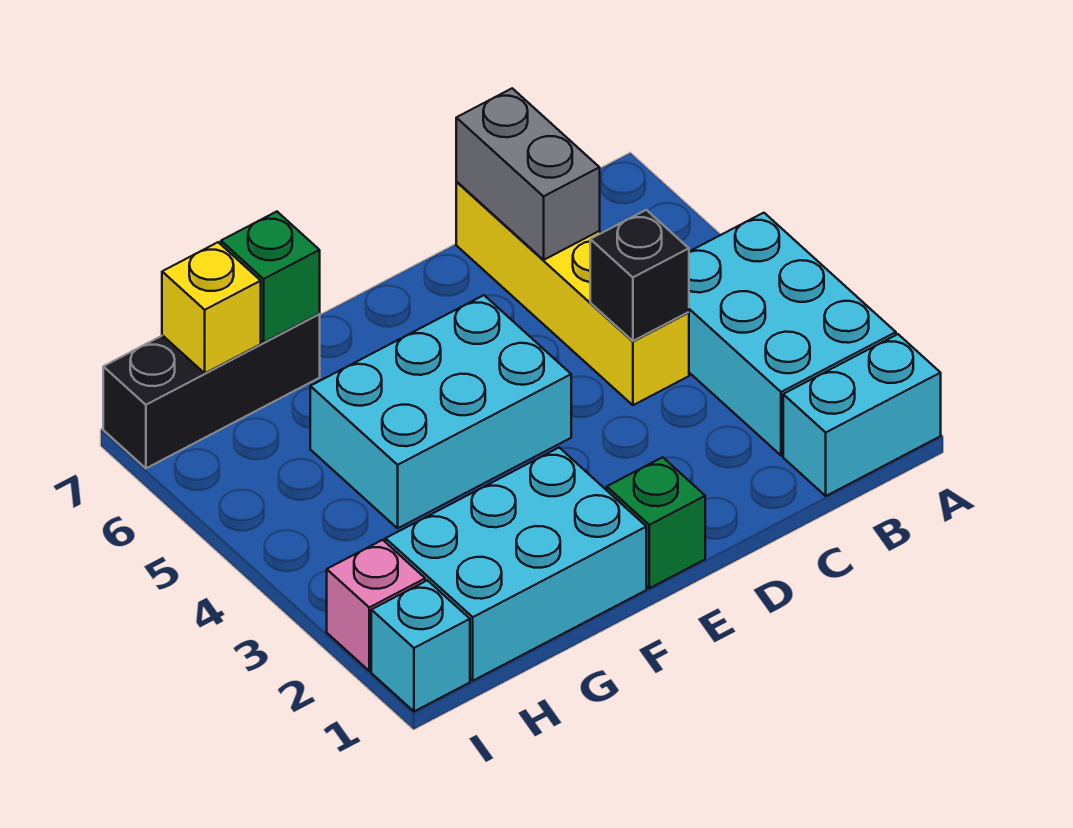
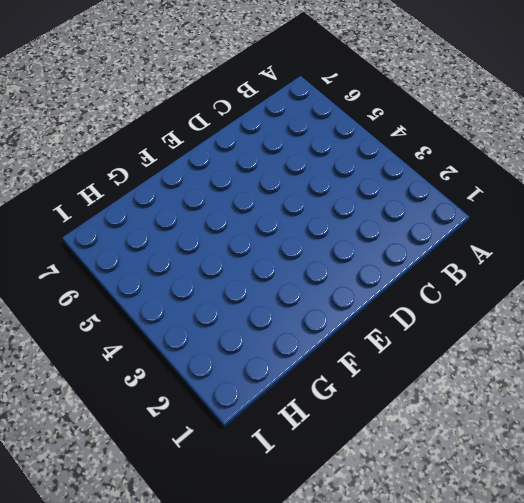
none -> cyan 1x2 brick [783,334,941,496]
none -> cyan 2x3 brick [689,213,896,456]
none -> yellow 1x4 brick [456,182,689,405]

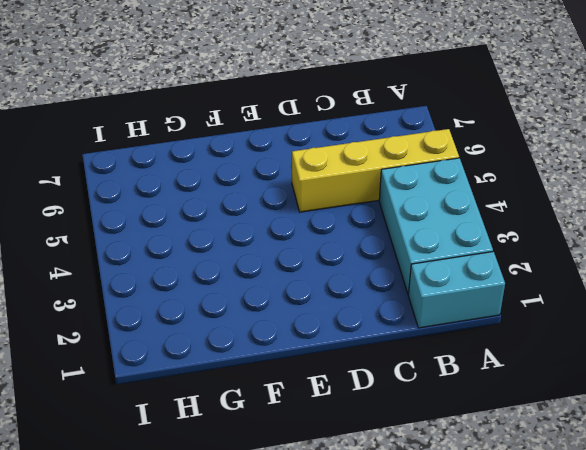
yellow 1x4 brick [292,129,459,212] -> yellow 1x4 brick turned to [456,182,689,405]
none -> green 1x1 brick [607,457,705,588]
none -> cyan 2x3 brick [310,295,571,528]
none -> cyan 2x3 brick [386,448,646,681]

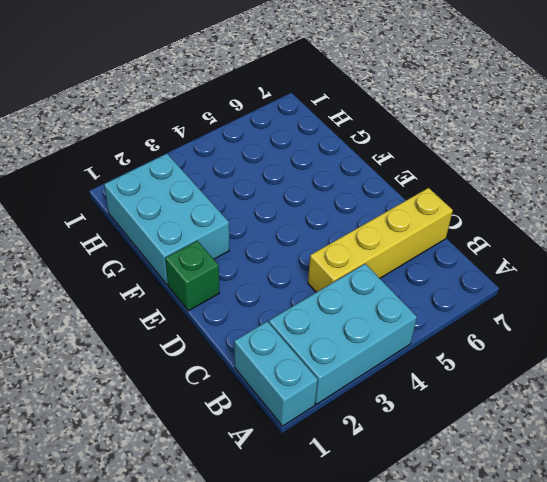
none -> cyan 2x3 brick [310,295,571,528]
none -> black 1x3 brick [103,314,320,468]
none -> cyan 1x1 brick [371,580,470,711]

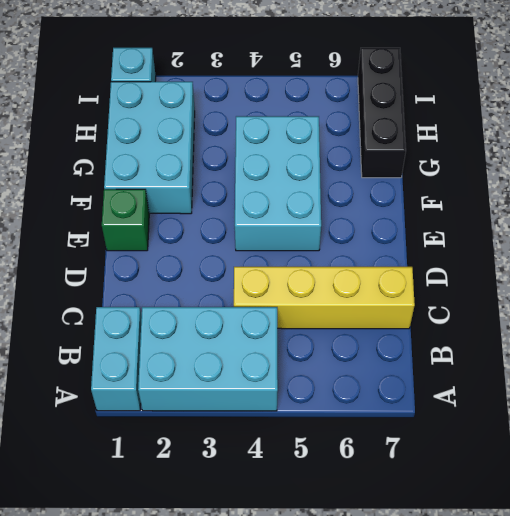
none -> pink 1x1 brick [327,540,425,671]
none -> black 1x1 brick [590,210,689,341]
none -> grey 1x2 brick [456,88,600,260]

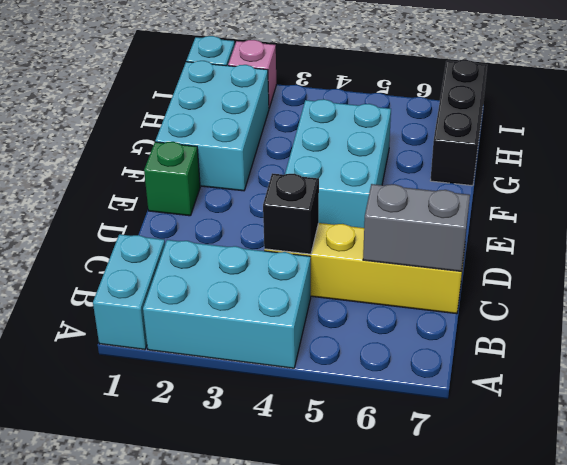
none -> green 1x1 brick [221,212,320,342]
none -> yellow 1x1 brick [162,242,261,373]

